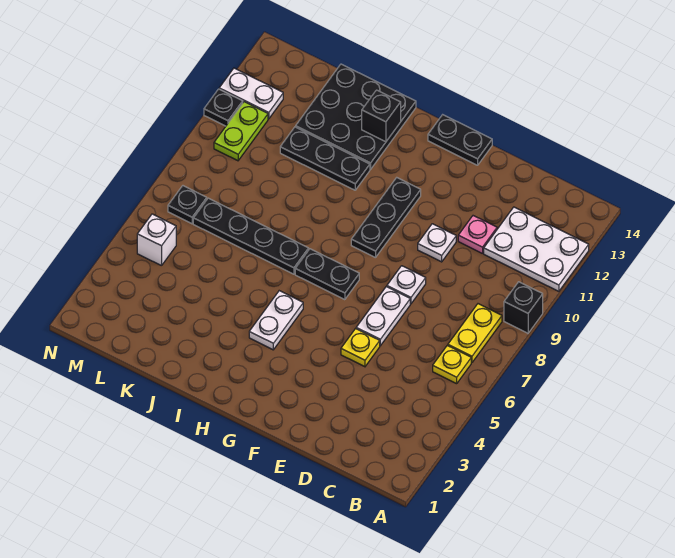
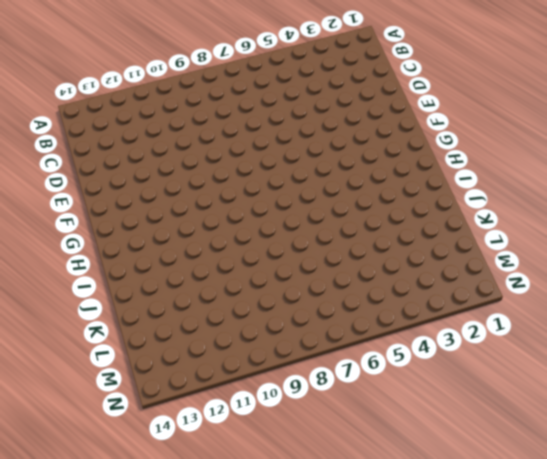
none -> black 1x1 brick [504,282,543,333]
none -> white 2x3 plate [484,207,589,291]
none -> yellow 1x1 plate [433,346,471,384]

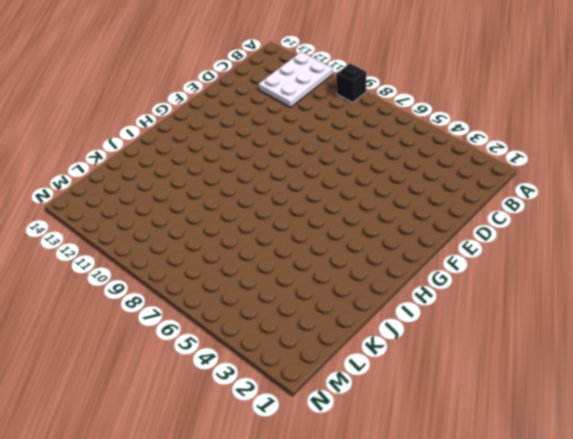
none -> yellow 1x1 plate [433,346,471,384]
none -> yellow 1x2 plate [448,304,502,363]
none -> pink 1x1 plate [458,216,497,254]

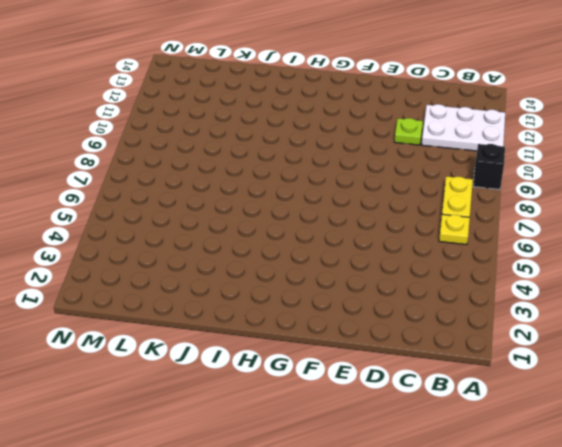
lime 1x1 plate [394,118,423,145] -> pink 1x1 plate [458,216,497,254]
none -> yellow 1x1 plate [341,329,380,367]
none -> white 1x2 plate [356,287,410,346]
none -> white 1x1 plate [387,266,426,304]

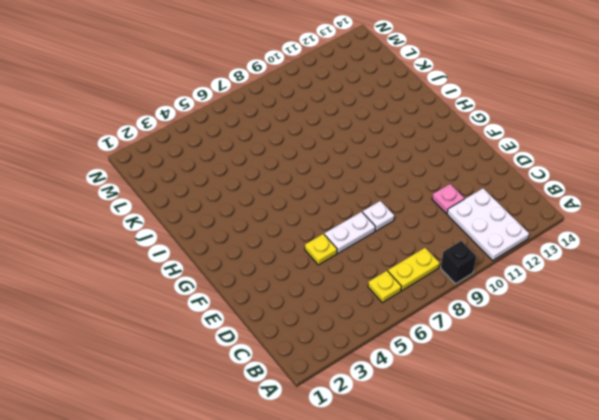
none -> white 1x1 plate [418,224,456,262]
none -> black 1x2 plate [428,115,492,165]
none -> black 1x2 plate [295,249,359,300]

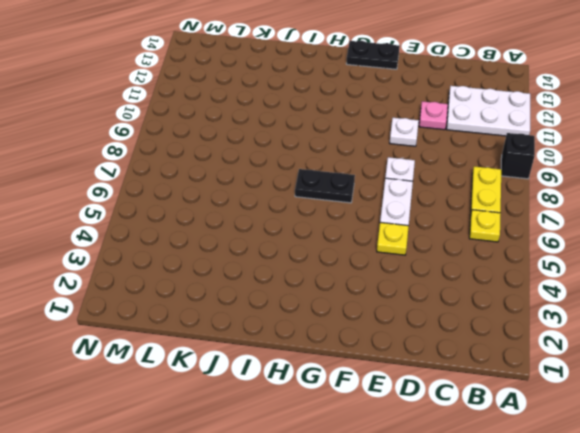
none -> black 1x3 plate [351,178,421,258]
none -> white 1x2 plate [249,291,303,350]
none -> black 1x4 plate [193,198,309,274]

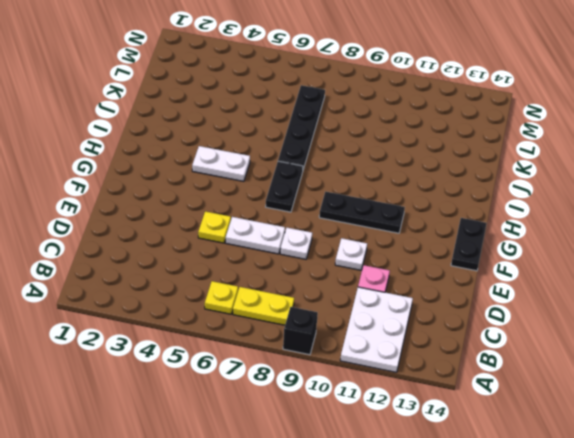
none -> black 1x3 plate [280,127,370,190]
none -> black 3x3 plate [296,64,416,169]
none -> white 1x1 brick [137,214,176,266]

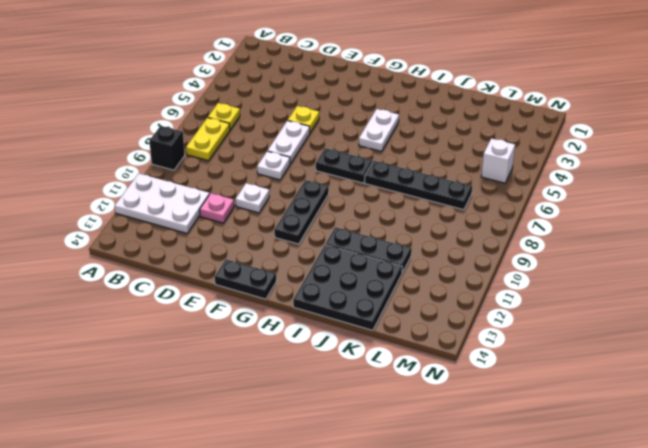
none -> black 1x1 plate [168,186,207,224]
none -> lime 1x2 plate [214,102,268,161]
none -> white 1x2 plate [219,68,283,119]

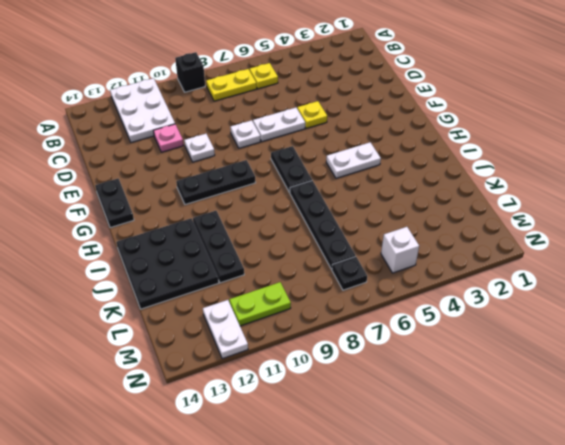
none -> black 1x1 plate [204,89,243,126]
none -> black 1x1 brick [362,90,401,142]

